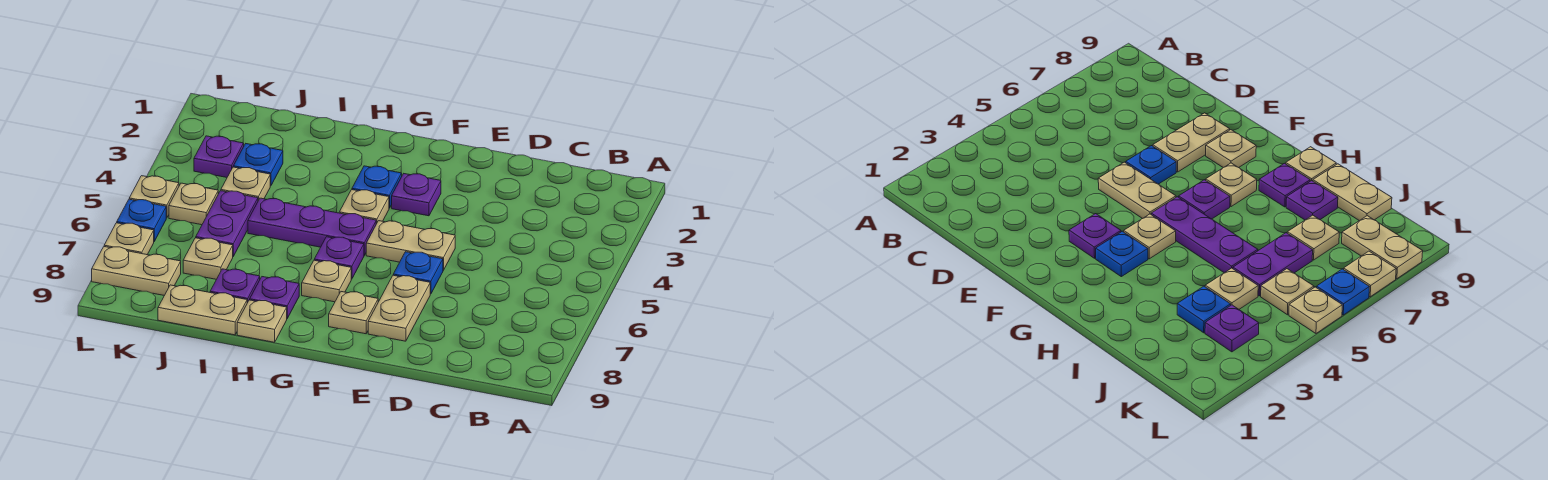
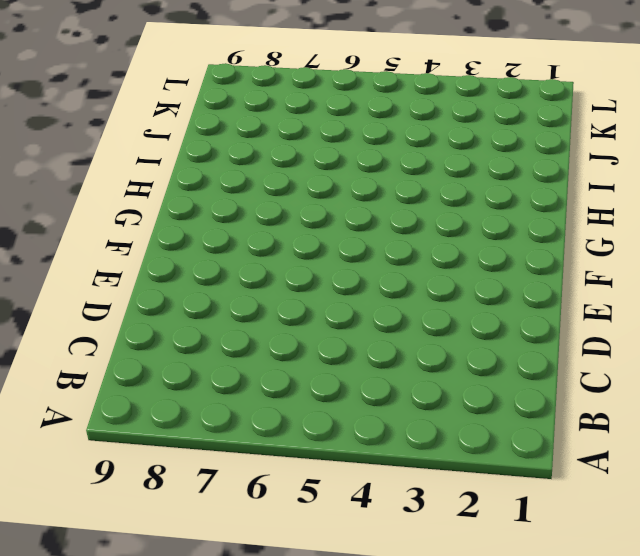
none -> tan 1x2 plate [366,221,455,270]
none -> blue 1x1 plate [393,252,443,294]
none -> tan 1x2 plate [368,275,430,341]

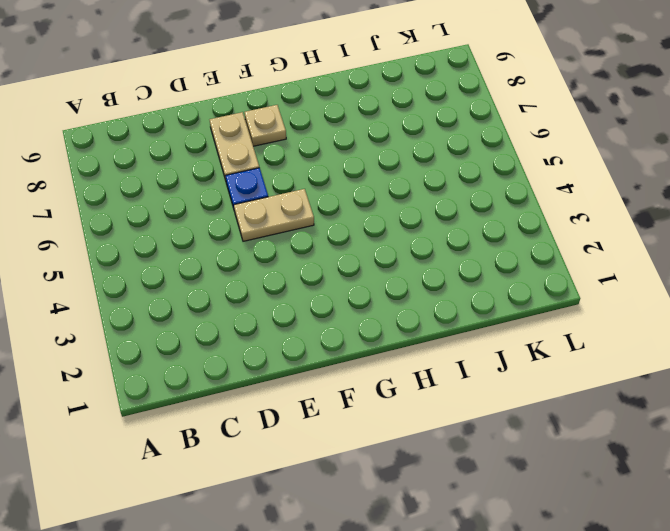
none -> purple 1x1 plate [392,174,441,216]
none -> blue 1x1 plate [352,166,402,208]
none -> tan 1x1 plate [339,190,389,224]

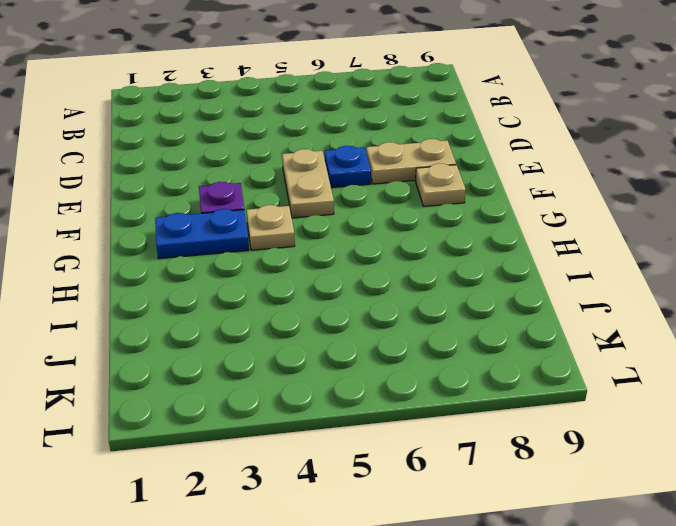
blue 1x2 plate [155,209,249,259] -> blue 1x1 plate [352,166,402,208]
none -> purple 1x3 plate [248,198,376,255]
none -> purple 1x1 plate [314,237,364,279]
none -> tan 1x1 plate [302,260,351,302]

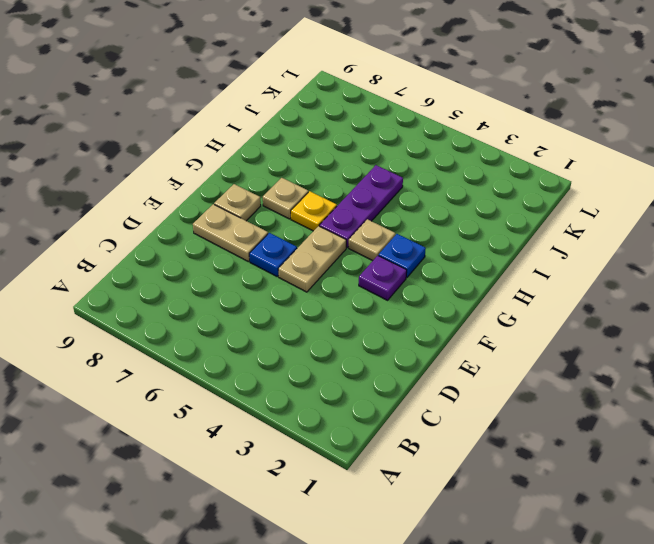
yellow 1x1 plate [291,191,337,231] -> purple 1x1 plate [314,237,364,279]
none -> purple 1x1 plate [250,277,299,318]
none -> tan 1x1 plate [237,300,287,342]
none -> purple 1x1 plate [210,269,260,303]

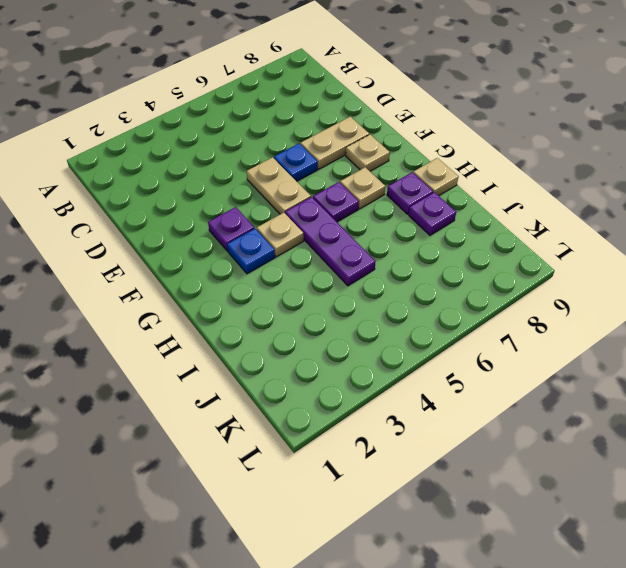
none -> tan 1x2 plate [158,285,247,335]
none -> blue 1x1 plate [233,144,283,186]
none -> tan 1x1 plate [221,167,270,201]

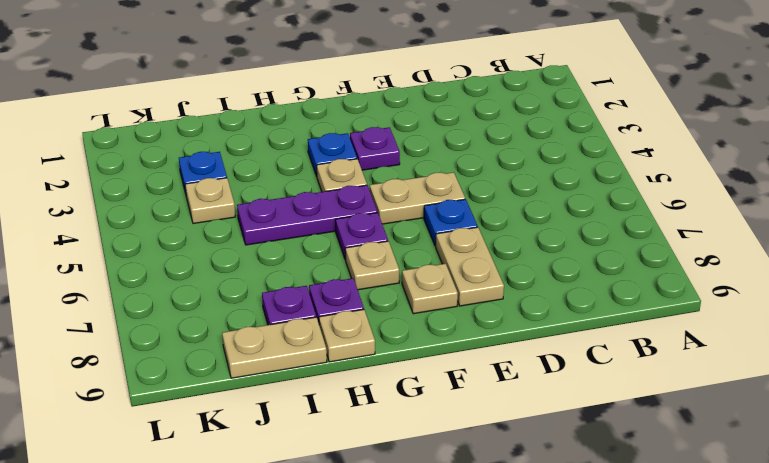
none -> purple 1x2 plate [196,191,258,256]
none -> tan 1x1 plate [183,238,233,279]
none -> purple 1x1 plate [194,136,244,177]

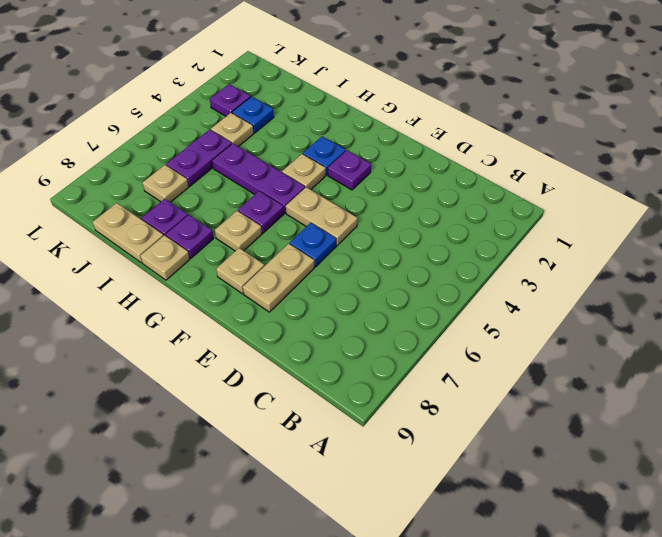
none -> tan 1x1 plate [169,183,218,225]
none -> tan 1x2 plate [92,247,181,296]
none -> tan 1x1 plate [129,176,179,218]

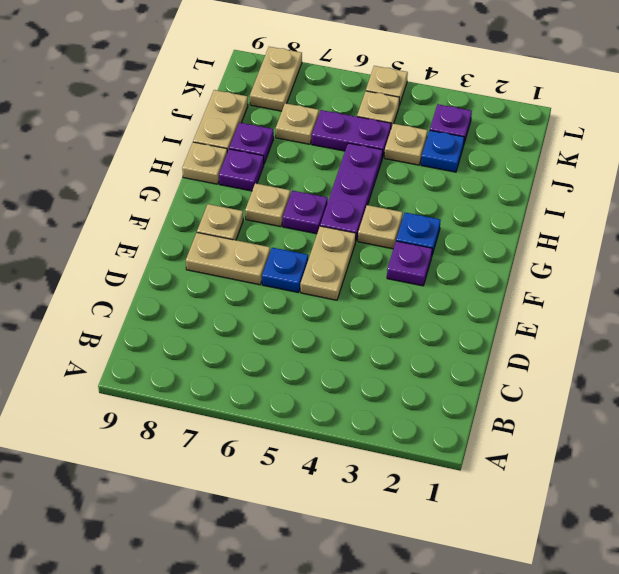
none -> blue 1x1 plate [117,199,166,241]
none -> tan 1x1 plate [104,223,154,255]

